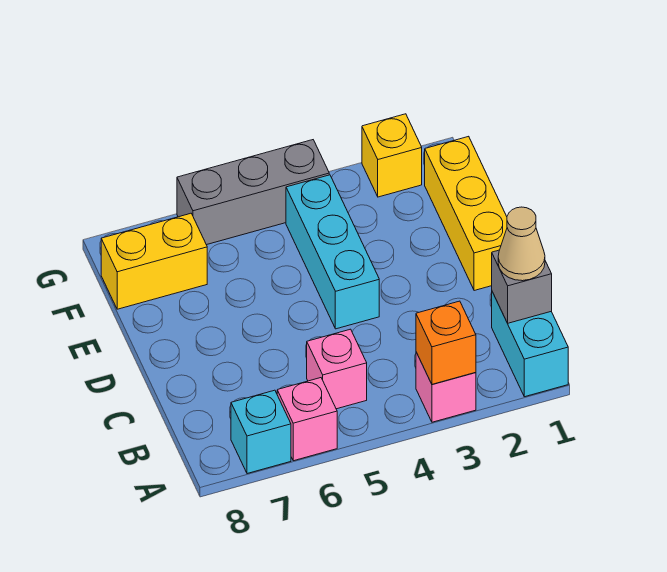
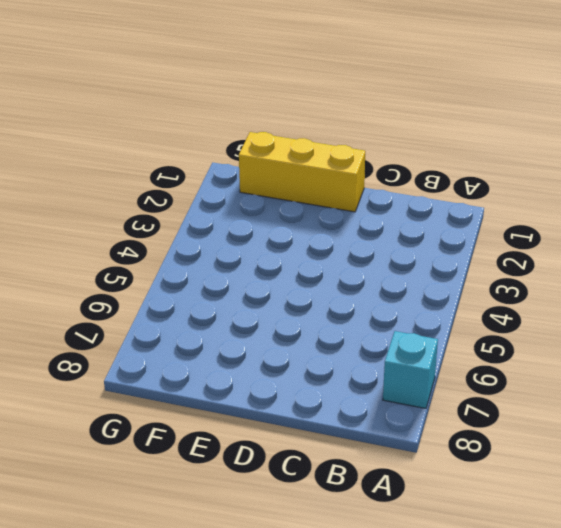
none -> cyan 1x2 brick [492,292,568,397]
none -> pink 1x1 brick [416,352,476,422]
none -> pink 1x1 brick [277,378,337,461]

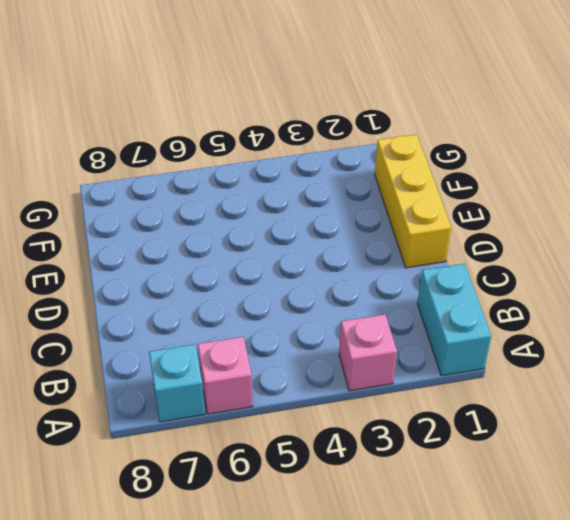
none -> pink 1x1 brick [307,329,367,409]
none -> cyan 1x3 brick [286,175,379,329]
none -> yellow 1x2 brick [101,213,207,309]

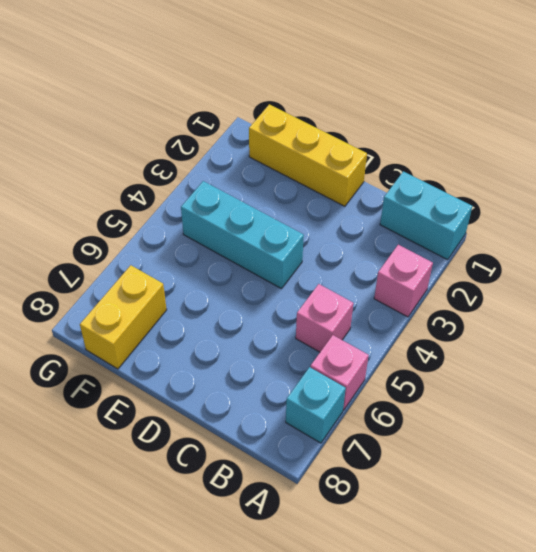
none -> yellow 1x1 brick [362,114,422,197]
none -> grey 1x3 brick [177,140,329,245]
none -> orange 1x1 brick [416,301,476,384]

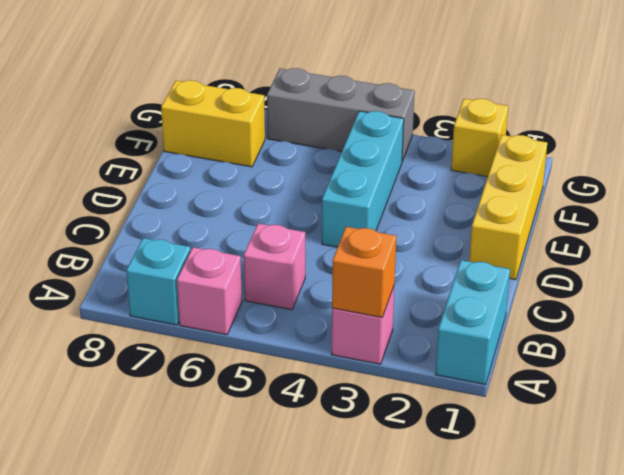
none -> grey 1x1 brick [492,250,552,323]
none -> tan 1x1 cone [498,207,545,281]

